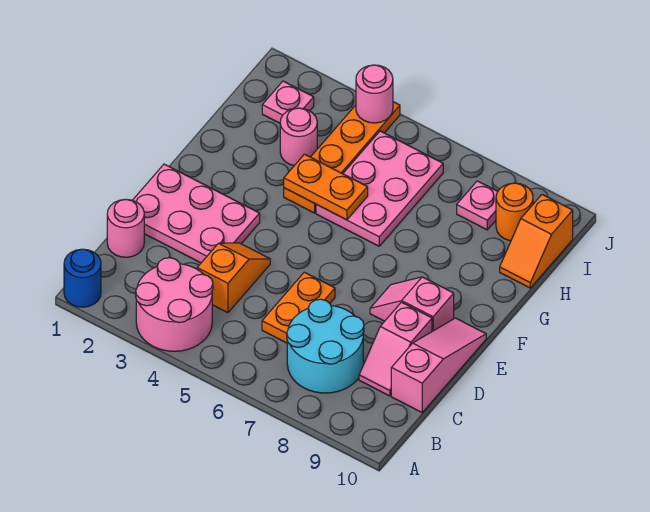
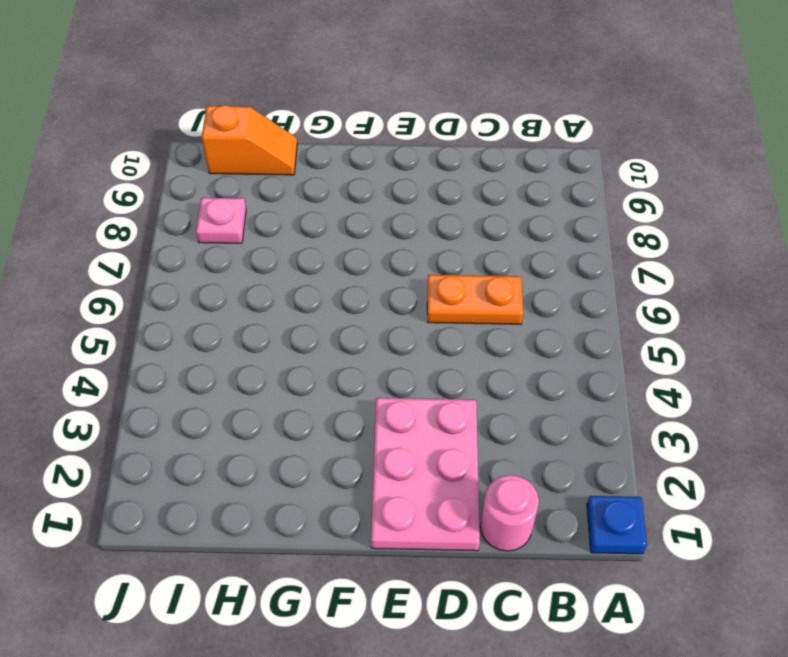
blue 1x1 plate [587,496,647,554] -> blue 1x1 round brick [64,249,101,307]
none -> pink 2x2 round brick [136,258,213,351]
none -> cyan 2x2 round brick [287,299,364,393]
none -> orange 1x2 slope [197,243,270,313]

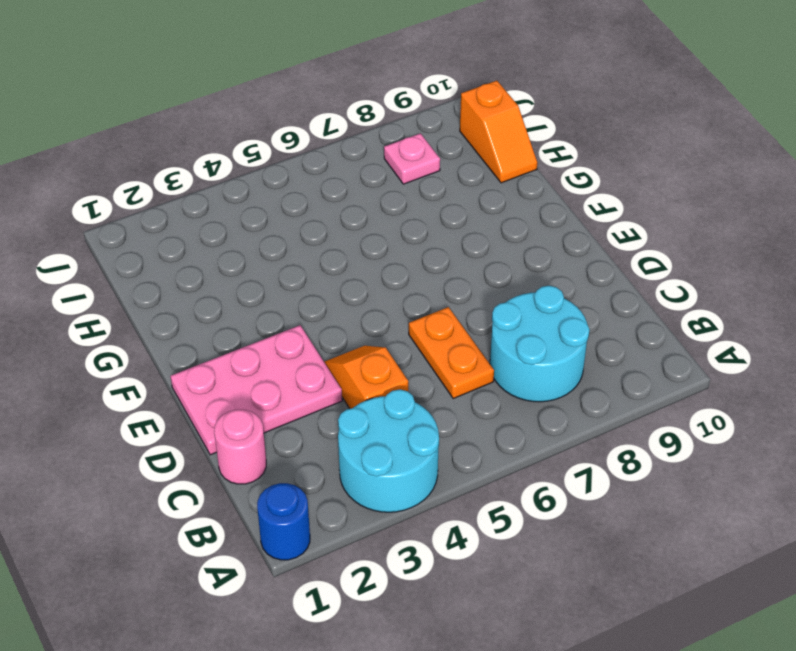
cyan 2x2 round brick [338,389,439,512] -> pink 2x2 round brick [136,258,213,351]
none -> pink 1x2 slope [359,302,432,396]
none -> pink 1x3 slope [391,318,486,412]
none -> pink 1x2 slope [370,277,454,331]

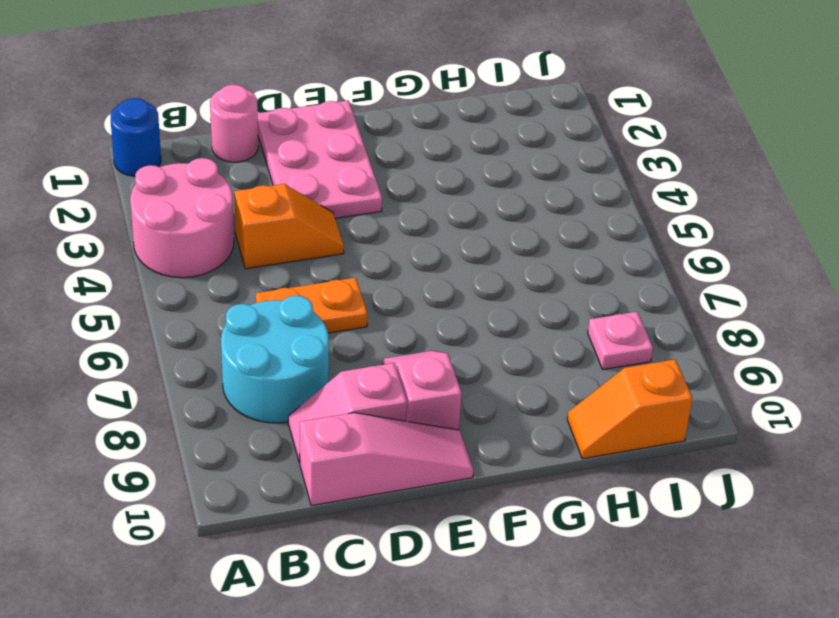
none -> orange 1x4 plate [284,102,400,213]
none -> pink 2x3 plate [316,131,443,246]
none -> pink 1x1 round brick [280,108,317,166]

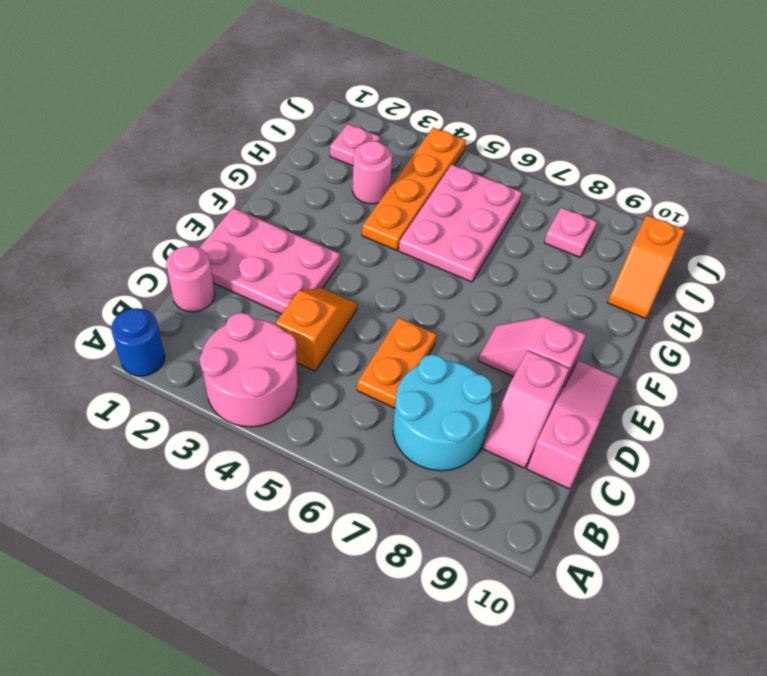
none -> orange 1x1 round brick [496,183,533,241]
none -> orange 1x2 plate [284,154,368,220]
none -> pink 1x1 round brick [356,65,393,123]

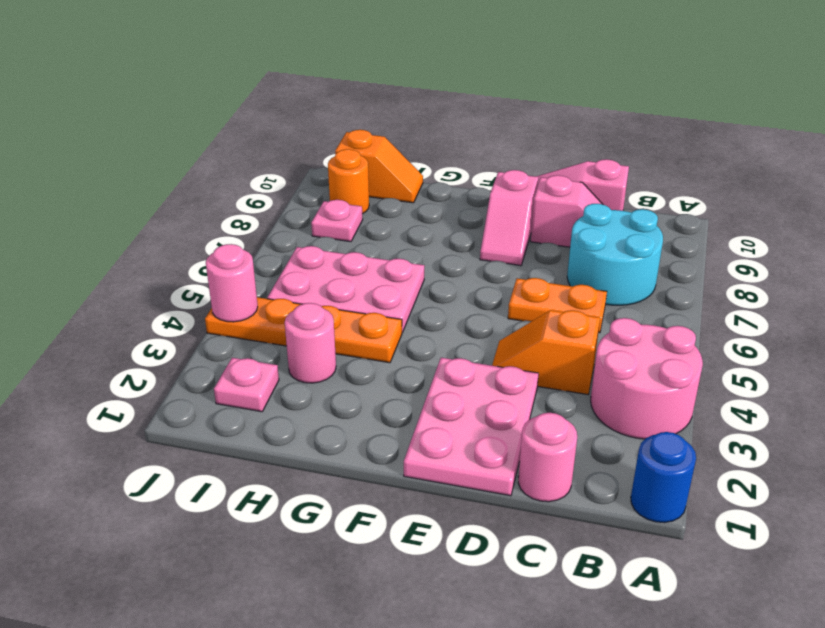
none -> orange 1x2 plate [284,154,368,220]

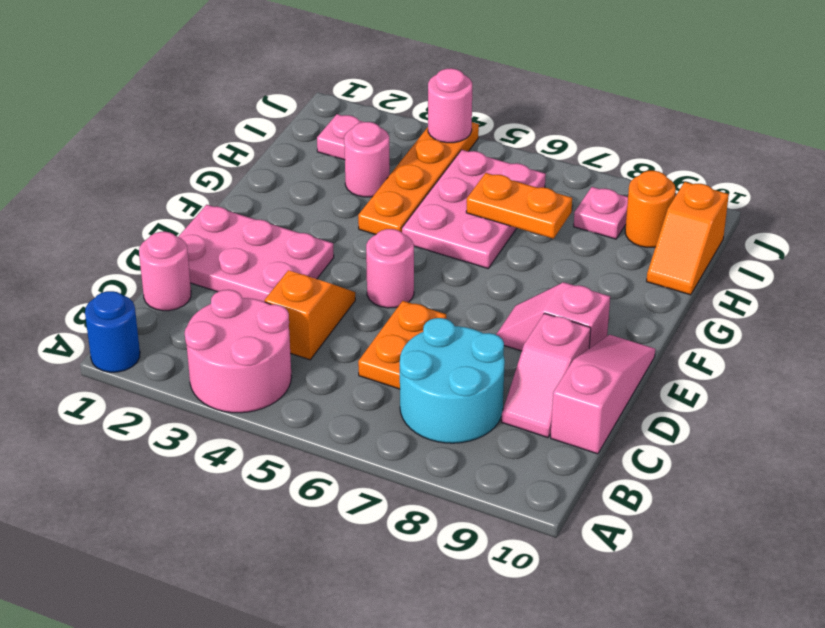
pink 1x1 round brick [366,229,414,308] -> none
orange 1x2 plate [466,173,572,239] -> orange 1x2 plate moved to [284,154,368,220]

